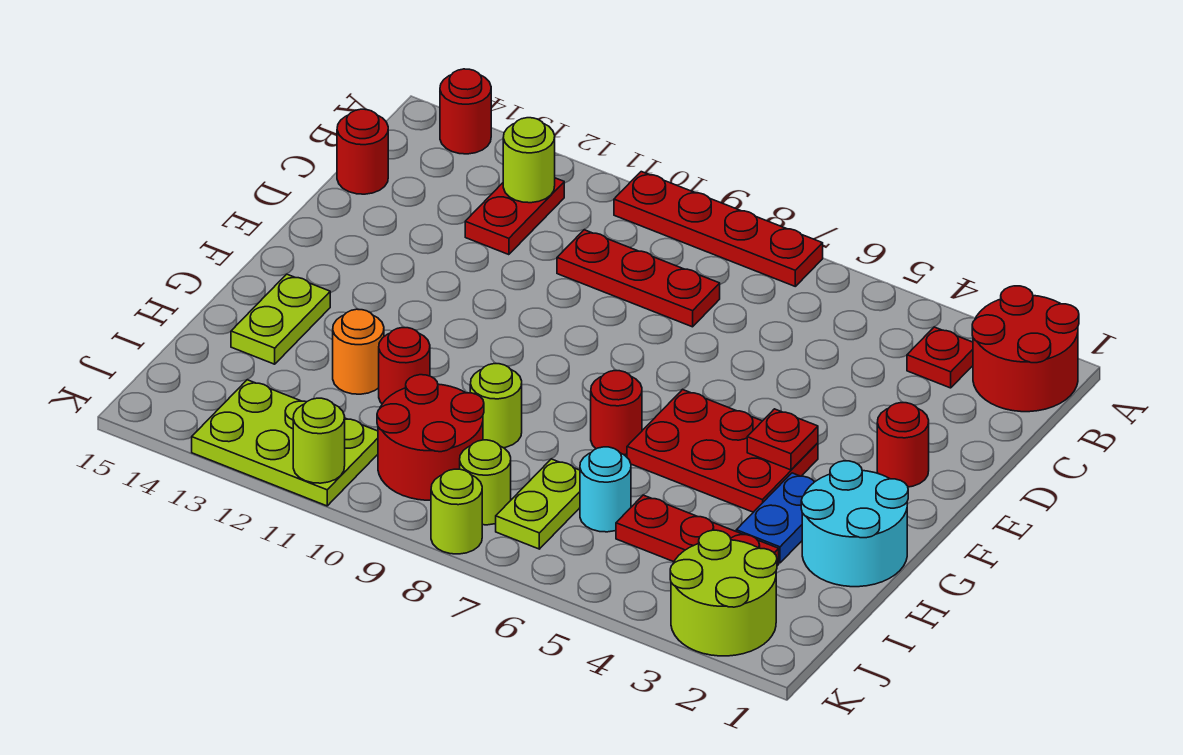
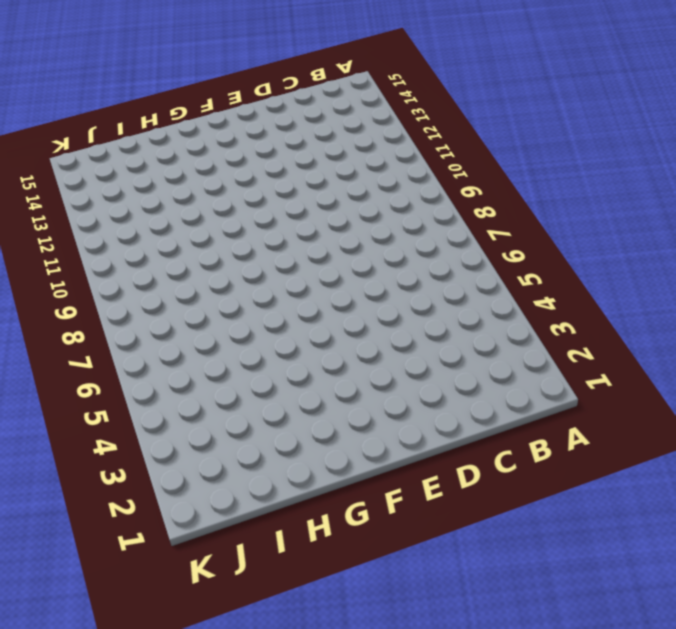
none -> red 2x2 round brick [972,286,1079,412]
none -> red 1x4 plate [614,172,823,286]
none -> red 1x1 round brick [440,69,491,154]

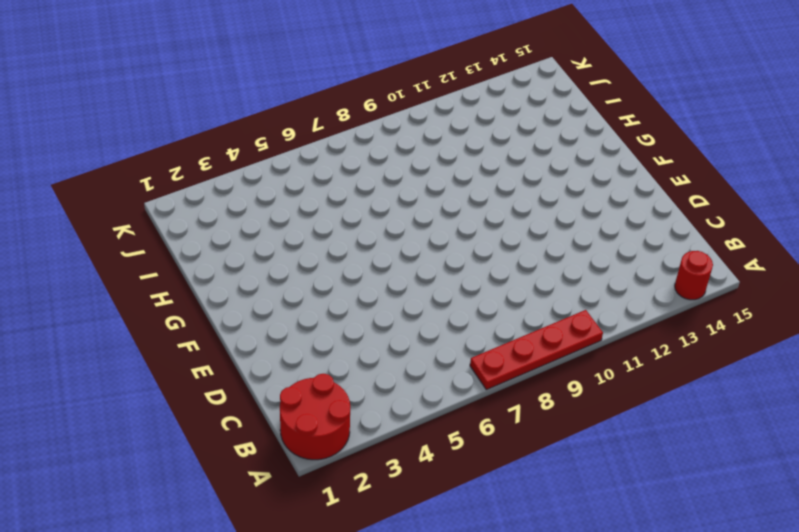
none -> red 1x1 plate [907,327,973,388]
none -> red 1x2 plate [465,178,564,255]
none -> red 1x3 plate [557,230,720,327]

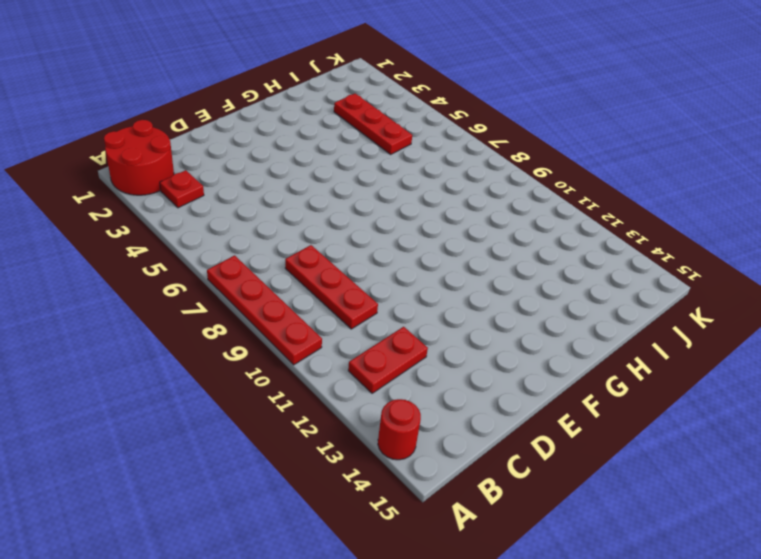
none -> red 1x1 round brick [337,109,388,194]
none -> red 1x1 round brick [877,403,929,487]
none -> red 2x3 plate [627,389,818,512]

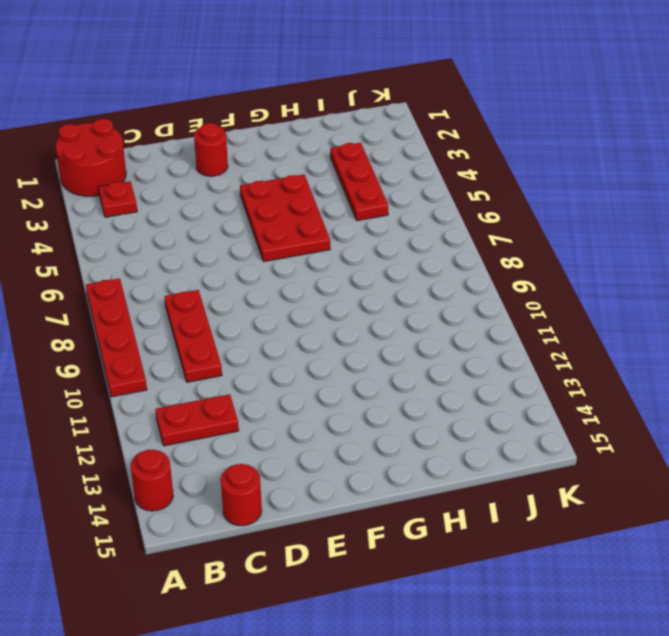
none -> cyan 2x2 round brick [801,461,908,587]
none -> blue 1x2 plate [736,473,814,563]
none -> red 1x1 round brick [591,371,642,455]

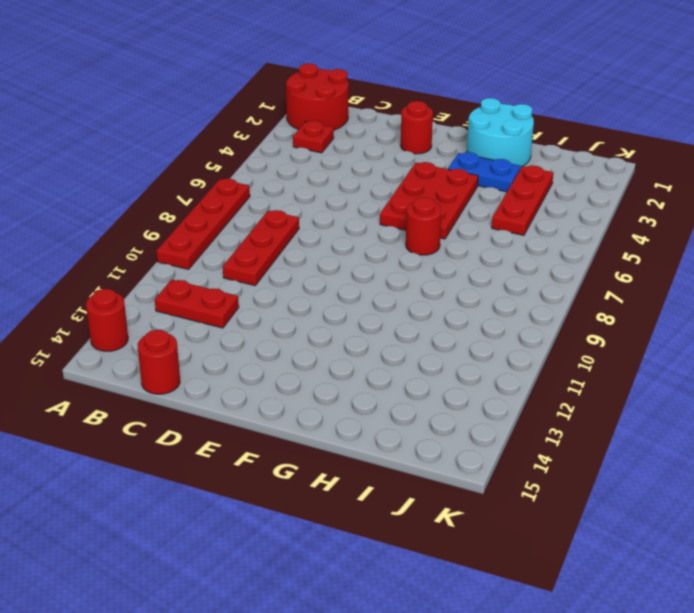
none -> lime 1x2 plate [231,274,330,364]
none -> lime 1x1 round brick [470,364,522,448]
none -> red 1x1 round brick [379,328,430,404]

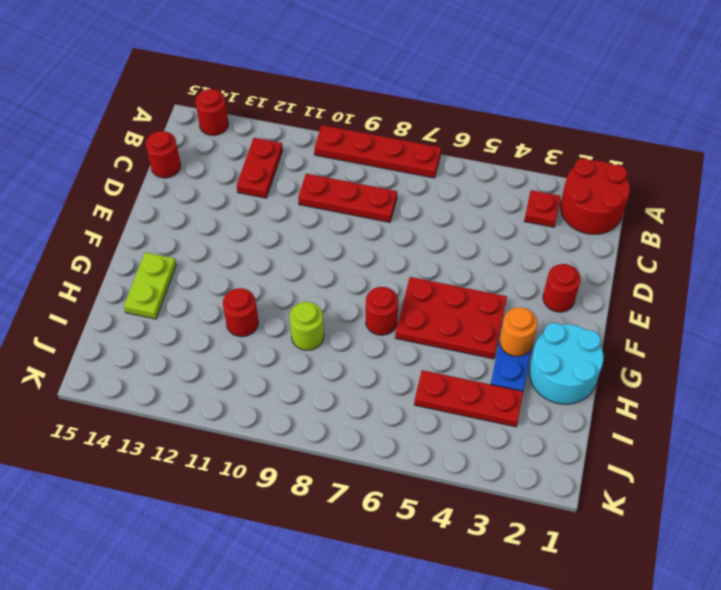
orange 1x1 round brick [500,307,537,356] -> orange 1x1 round brick moved to [333,309,384,394]
none -> cyan 1x1 round brick [580,447,631,532]
none -> lime 1x2 plate [496,459,580,549]
none -> red 2x2 round brick [377,375,484,500]

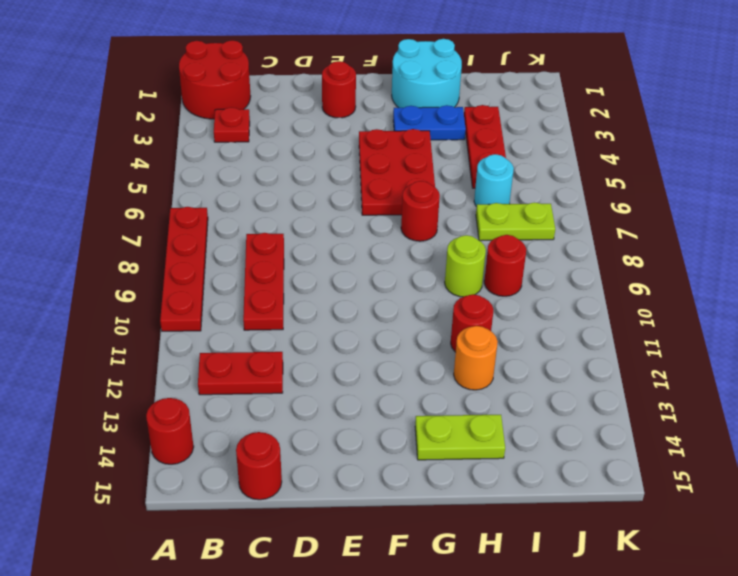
red 1x1 round brick [484,235,526,296] -> red 2x2 round brick [377,375,484,500]
none -> lime 2x2 round brick [670,530,777,656]
none -> lime 1x1 round brick [460,440,511,525]
none -> lime 2x3 plate [192,380,378,506]

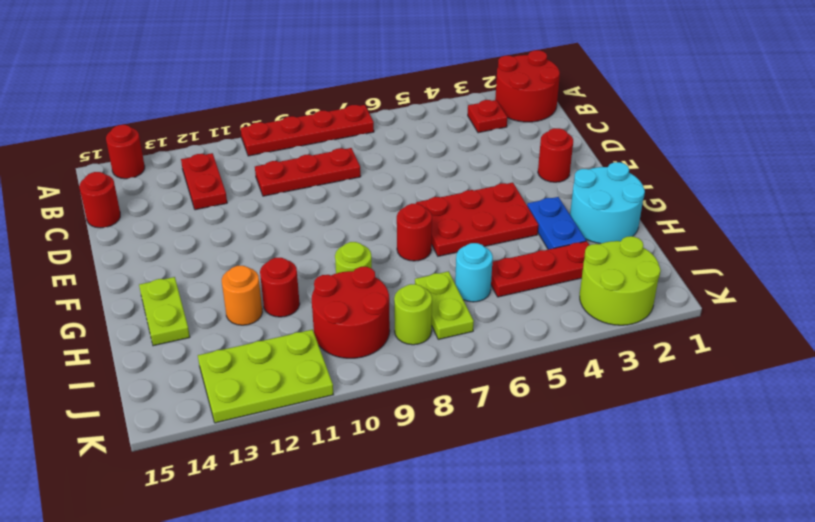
none -> lime 1x1 round brick [431,469,482,554]
none -> lime 1x1 round brick [503,118,555,203]
none -> red 1x1 plate [747,409,818,470]

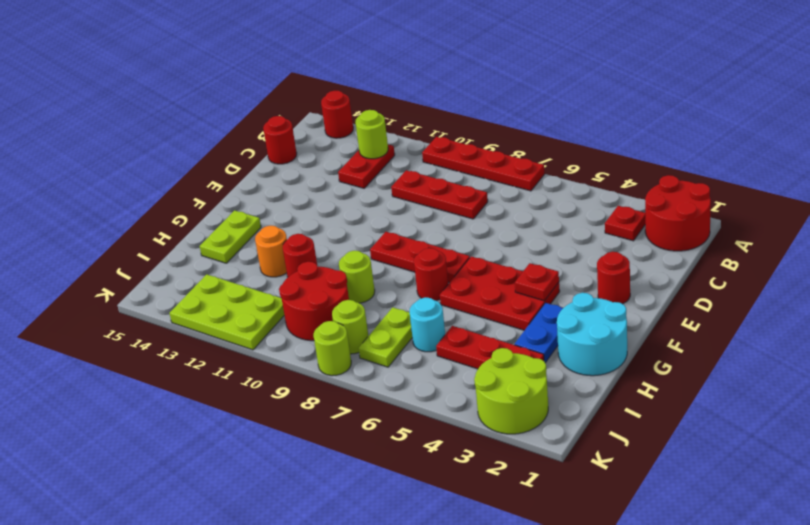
red 1x3 plate [370,232,470,283] -> none
none -> lime 1x1 round brick [293,398,345,483]

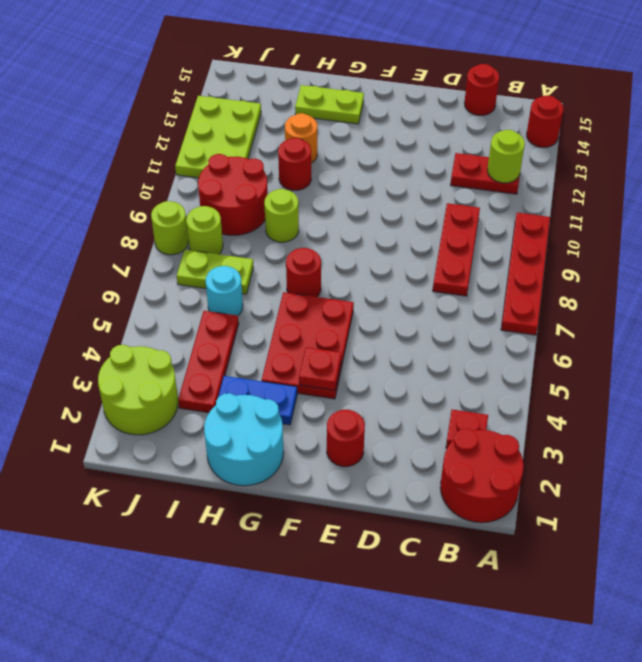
none -> lime 1x1 round brick [293,398,345,483]

